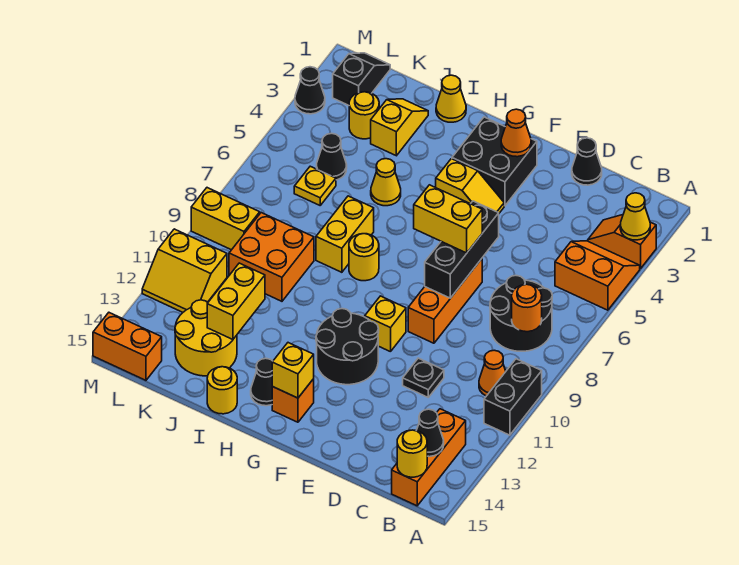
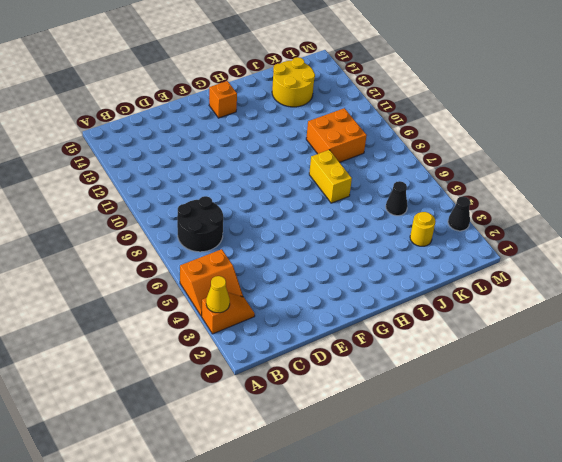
none -> black 1x2 brick [484,359,542,435]
none -> orange 1x1 cone [479,350,506,396]
none -> orange 1x3 brick [392,409,466,506]
none -> black 1x1 cone [572,138,602,185]

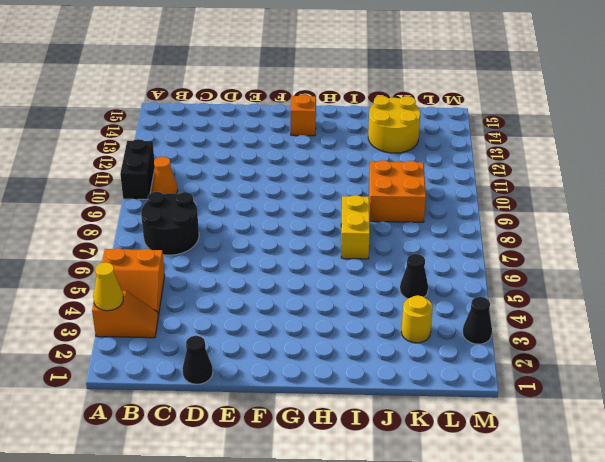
none -> orange 1x3 brick [392,409,466,506]
none -> black 1x1 plate [403,358,444,397]
none -> orange 1x3 brick [408,259,482,343]
none -> black 2x2 brick [452,117,537,206]

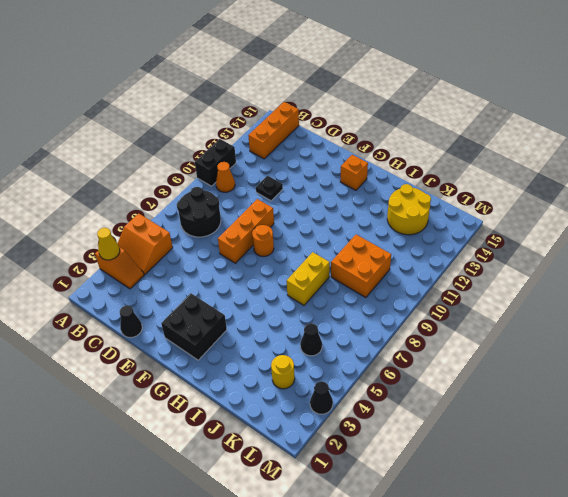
orange 1x1 round brick [252,225,274,256] -> orange 1x1 round brick moved to [512,284,542,332]
none -> yellow 1x2 slope [436,159,504,213]
none -> yellow 1x1 brick [365,296,406,352]
none -> black 2x2 round brick [316,309,379,385]
none -> yellow 1x1 round brick [349,234,379,281]

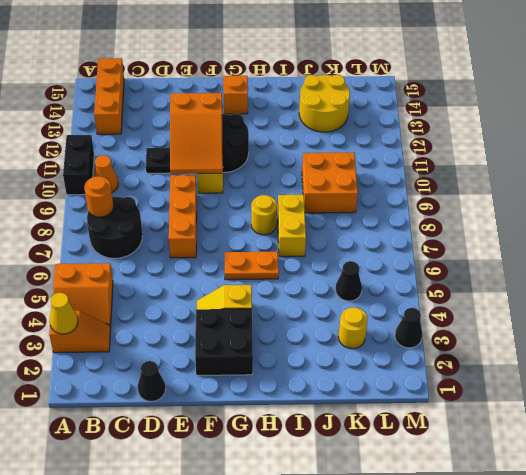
orange 2x3 slope [170,93,223,174] -> none
orange 1x2 plate [225,252,279,280] -> none
none -> black 1x1 cone [251,358,273,406]
none -> yellow 1x1 cone [436,75,466,122]
none -> yellow 1x1 cone [371,159,401,206]
none -> yellow 1x1 round brick [207,367,237,414]

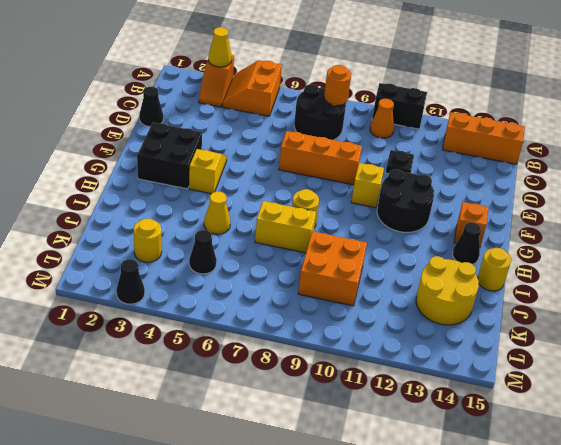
none -> yellow 1x1 cone [436,75,466,122]
none -> yellow 1x2 slope [371,99,428,156]
none -> yellow 1x1 plate [294,166,336,205]
none -> black 1x2 slope [333,53,390,105]

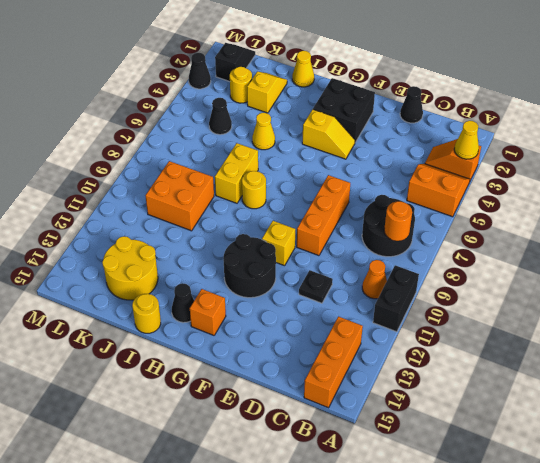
none -> yellow 1x1 plate [294,166,336,205]
none -> yellow 1x2 brick [191,188,260,250]
none -> yellow 2x2 slope [142,229,227,312]
none -> orange 1x2 brick [93,313,162,380]

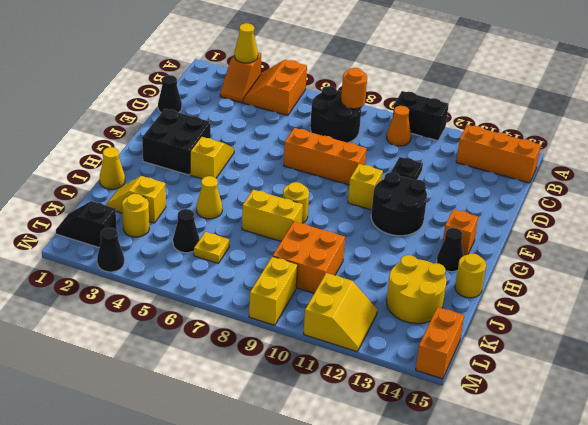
none -> black 1x1 cone [416,409,444,457]
none -> yellow 1x1 round brick [397,430,427,477]
none -> black 1x3 brick [425,201,499,298]
none -> orange 1x1 cone [501,109,531,157]

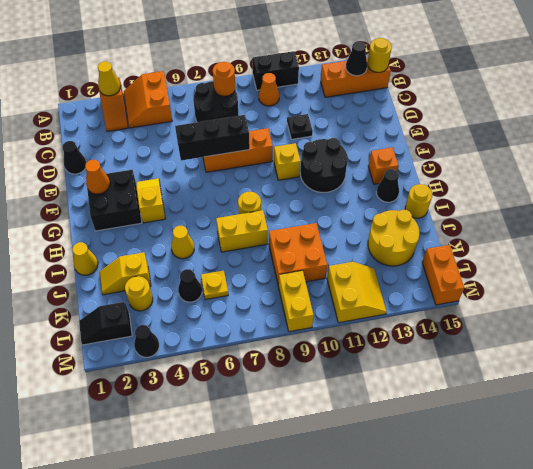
none -> yellow 1x1 brick [272,343,314,398]
none -> yellow 1x2 brick [207,263,265,339]
none -> yellow 1x2 brick [414,185,482,253]

